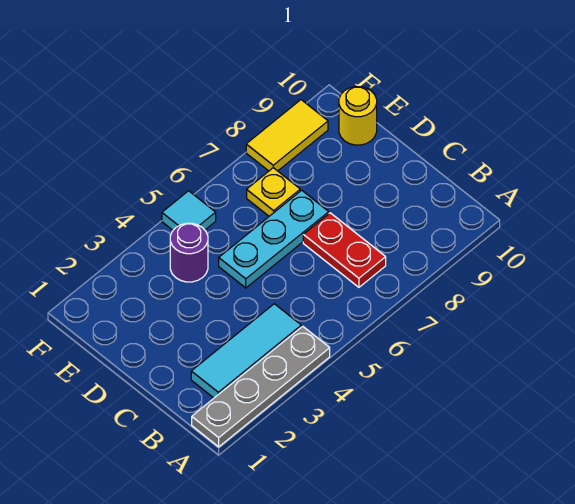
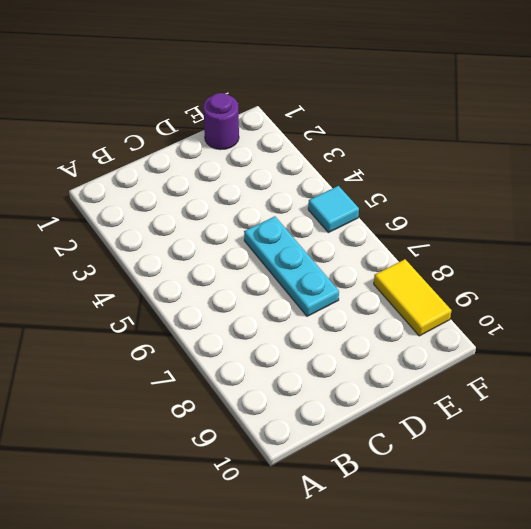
purple 1x1 round brick [203,93,239,150] -> purple 1x1 round brick moved to [170,223,208,282]
none -> grey 1x4 plate [192,326,330,447]
none -> cyan 1x3 tile [191,304,301,398]

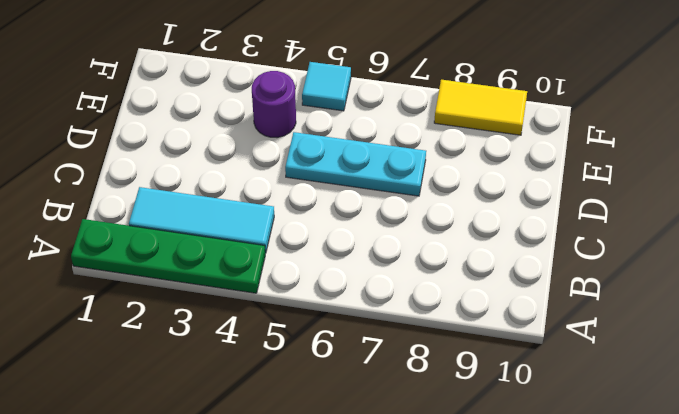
green 1x4 plate [71,219,265,293] -> grey 1x4 plate [192,326,330,447]
none -> red 1x2 plate [303,213,386,287]
none -> yellow 1x1 plate [247,168,300,216]

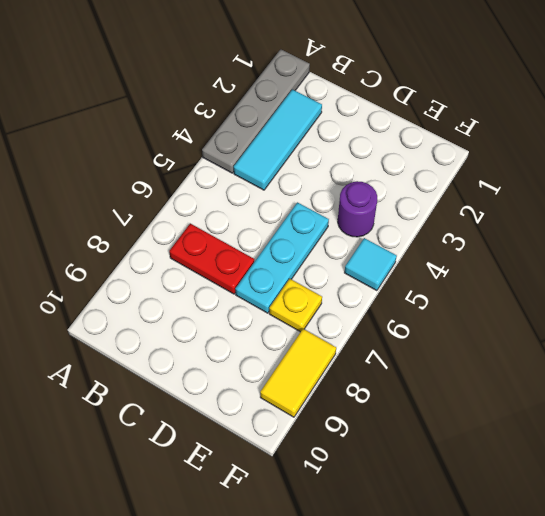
none -> yellow 1x1 round brick [339,87,377,145]

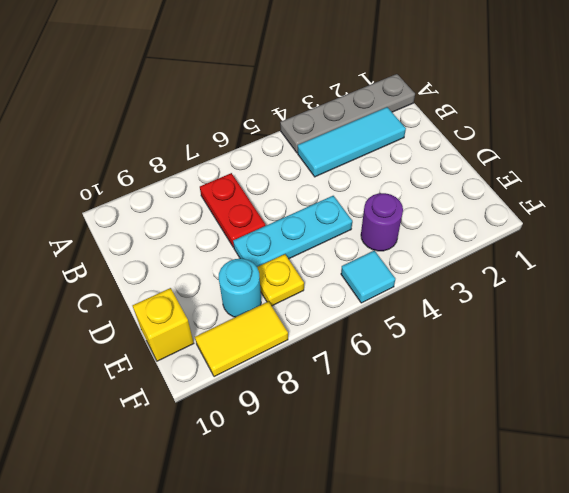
cyan 1x1 round brick [219,259,261,317] -> none
yellow 1x1 brick [133,288,194,361] -> yellow 1x1 round brick [339,87,377,145]

